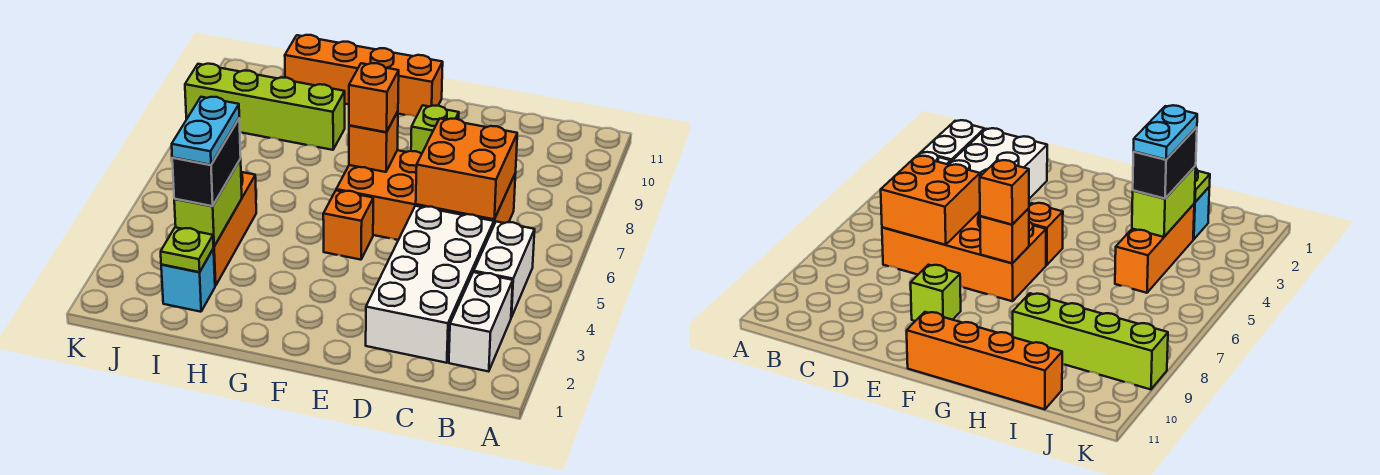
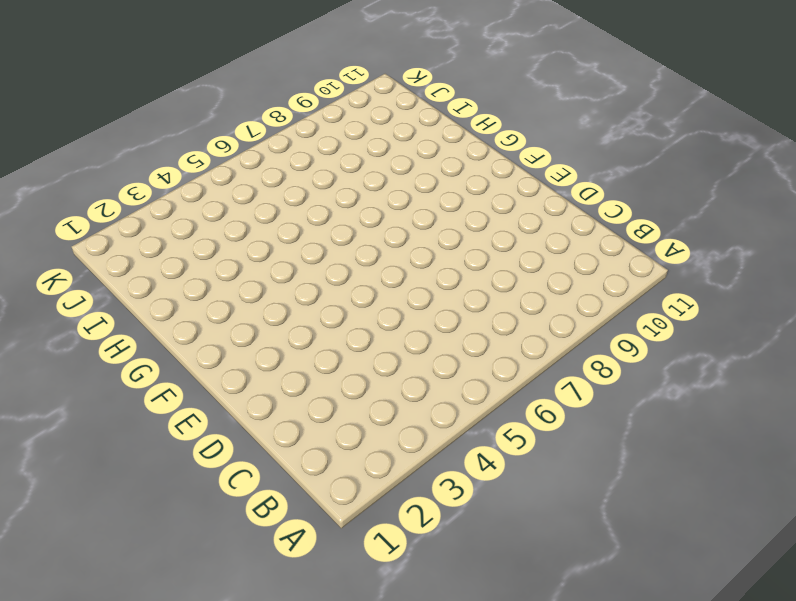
none -> white 1x2 brick [449,272,513,372]
none -> white 1x2 brick [474,222,535,317]
none -> white 2x4 brick [366,206,494,363]

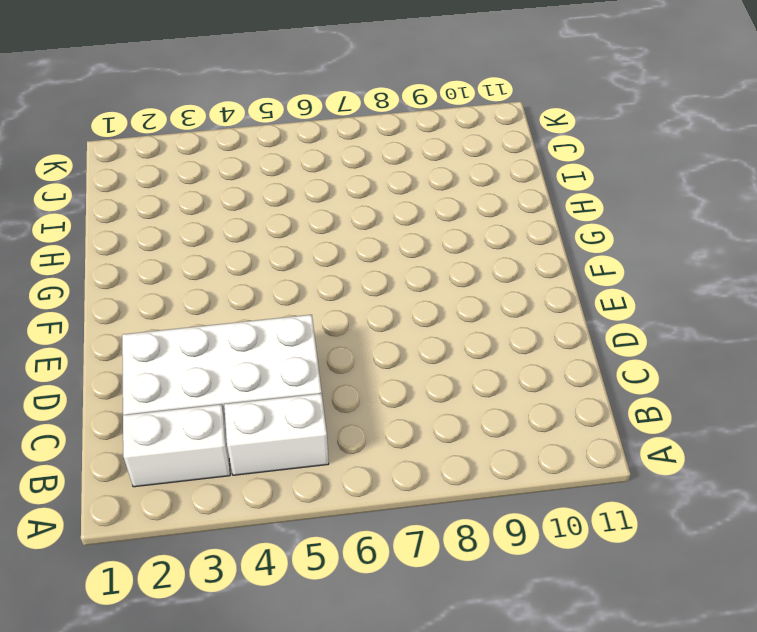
none -> orange 2x4 brick [336,150,516,240]
none -> lime 1x1 brick [411,105,459,153]
none -> orange 1x1 brick [323,190,373,260]

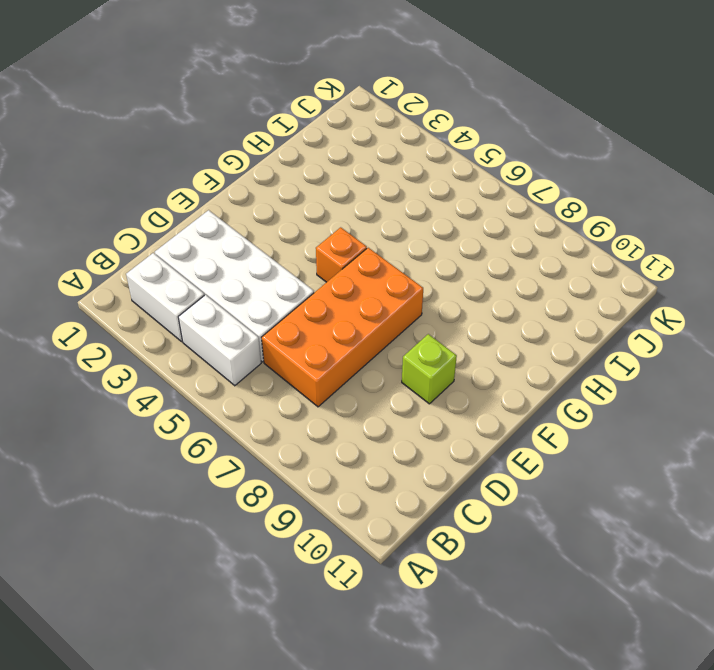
none -> orange 1x4 brick [285,35,443,117]
none -> lime 1x4 brick [185,64,345,150]
none -> cyan 1x1 brick [161,249,215,312]

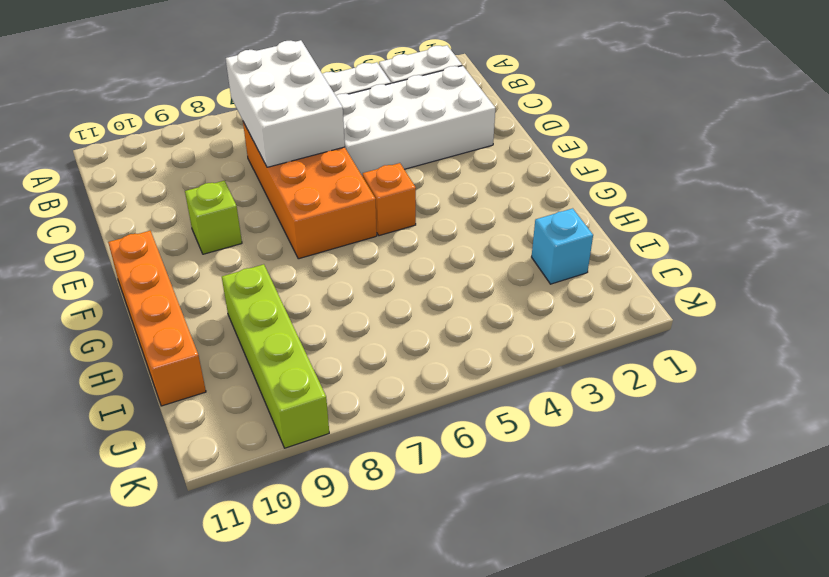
white 2x3 brick [226,40,345,167] -> orange 2x2 brick [416,119,517,219]
none -> orange 1x3 brick [213,172,256,286]
none -> orange 1x1 brick [349,111,398,172]
none -> lime 1x1 plate [161,227,214,272]

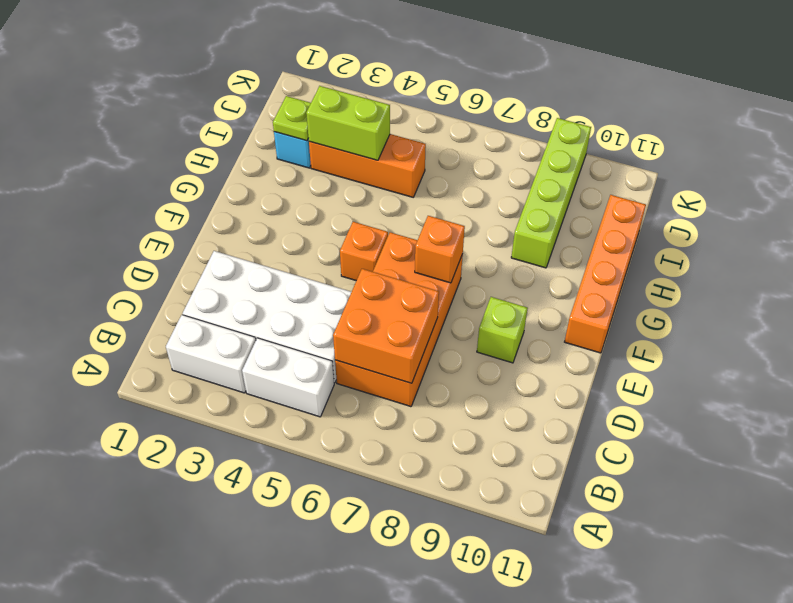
none -> orange 1x1 brick [349,63,399,132]
none -> black 1x2 brick [172,119,241,206]
none -> cyan 1x2 plate [172,97,239,165]

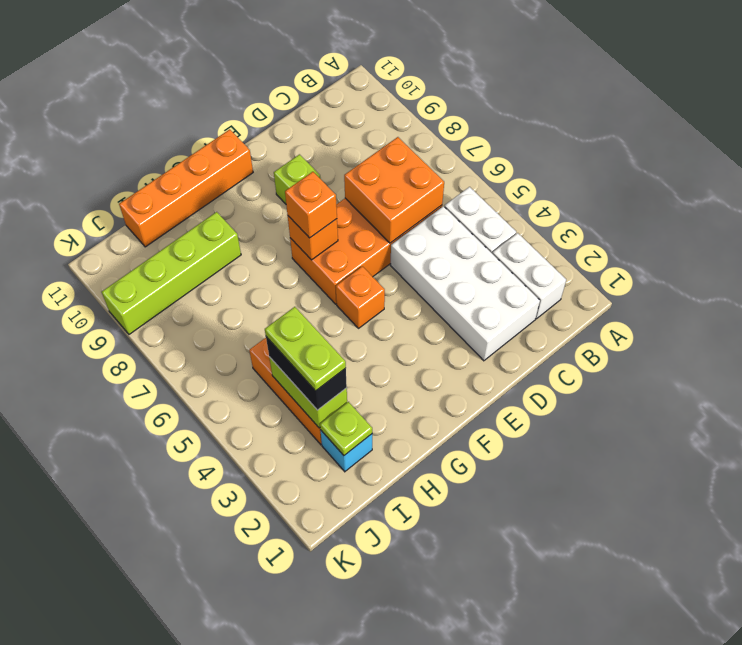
lime 1x2 plate [265,307,346,391] -> cyan 1x2 plate [172,97,239,165]

